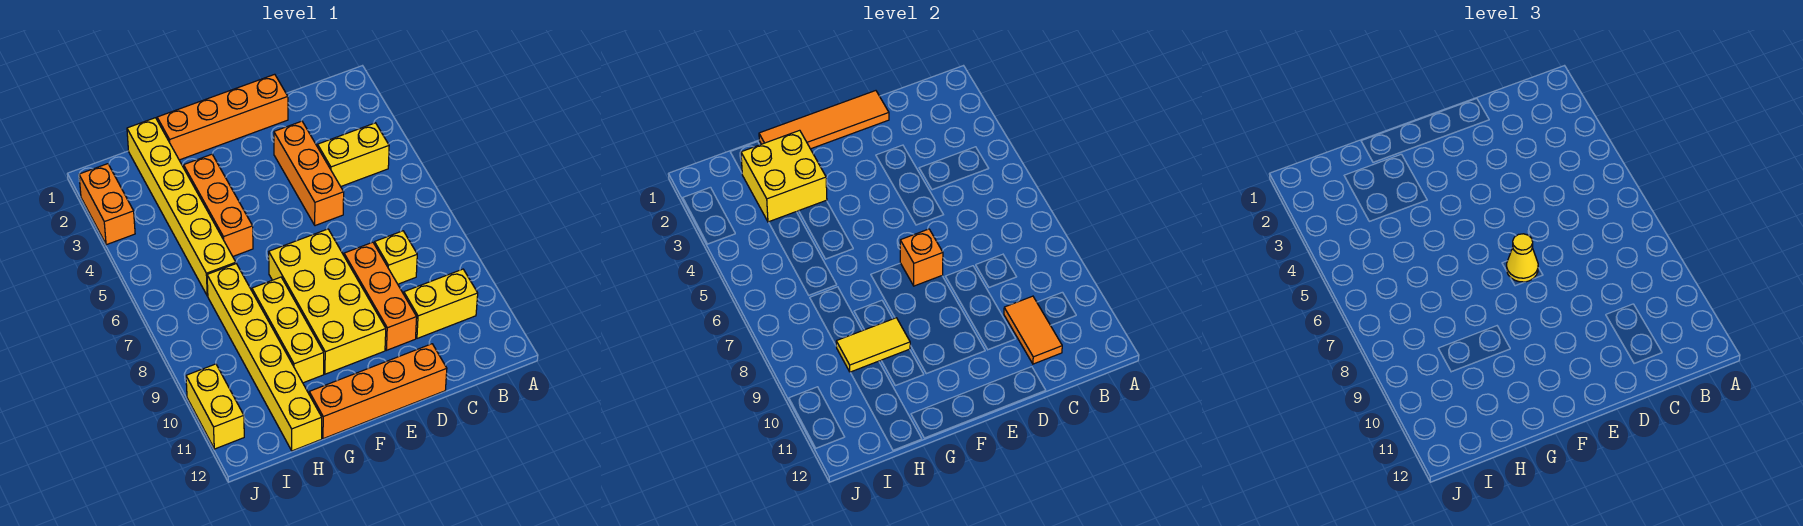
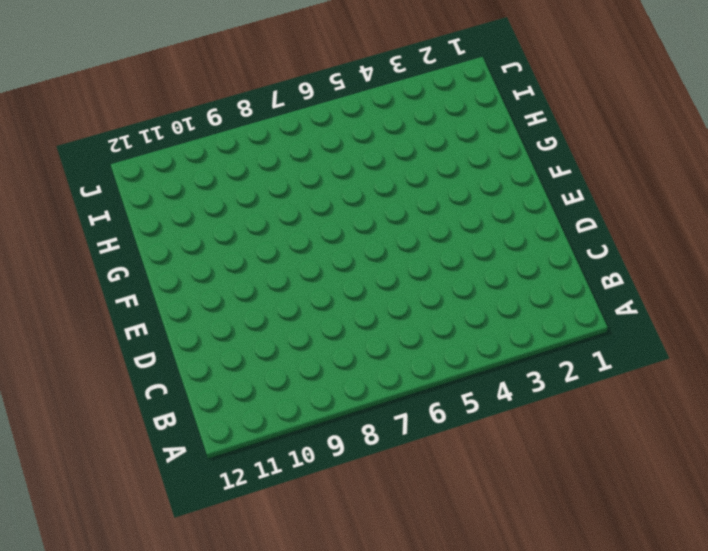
none -> yellow 1x2 brick [318,123,389,186]
none -> yellow 1x2 brick [404,269,478,338]
none -> yellow 1x1 brick [374,231,417,284]

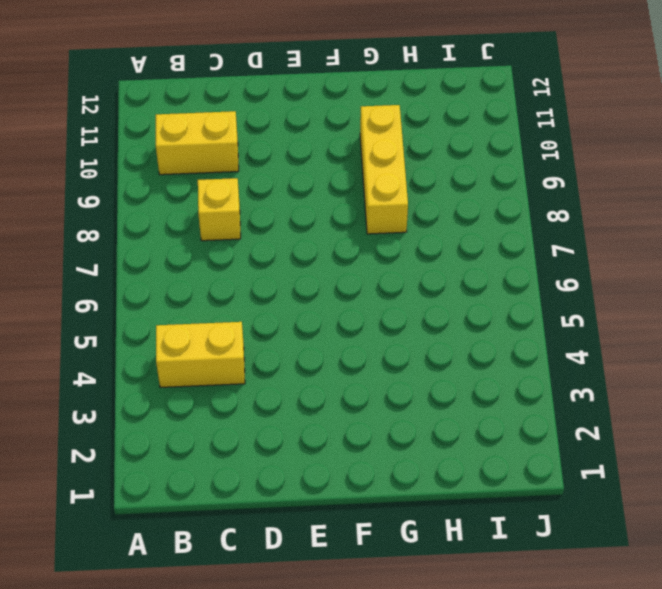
none -> orange 1x4 brick [157,74,288,160]
none -> orange 1x3 brick [274,121,344,226]
none -> orange 1x3 brick [344,242,417,350]

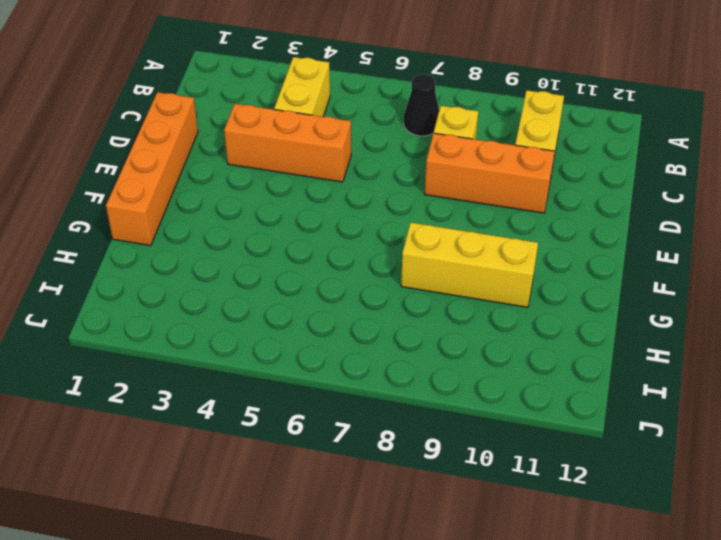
black 1x1 cone [403,74,439,136] -> none
none -> orange 1x4 brick [309,344,447,439]
none -> yellow 2x4 brick [269,229,386,374]
none -> orange 1x3 brick [184,154,253,256]

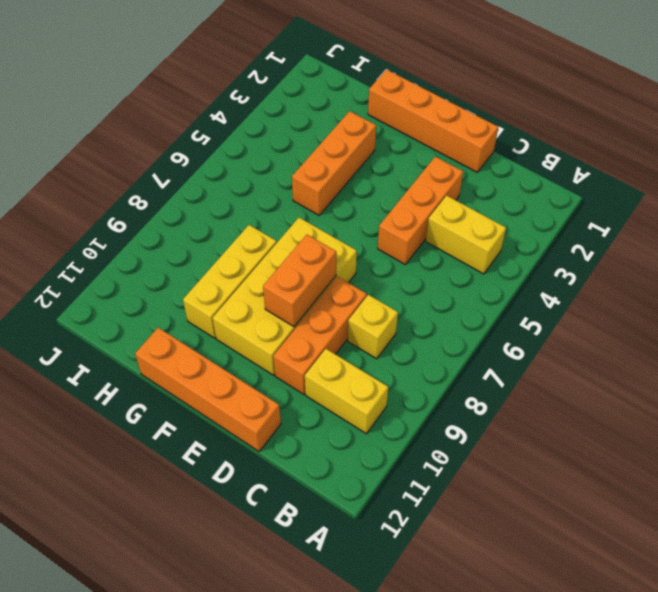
orange 1x2 brick [263,235,336,327] -> orange 1x2 brick moved to [79,164,135,245]
none -> yellow 1x6 brick [127,118,236,296]
none -> yellow 1x6 brick [207,264,322,451]
none -> yellow 1x2 brick [186,364,244,449]

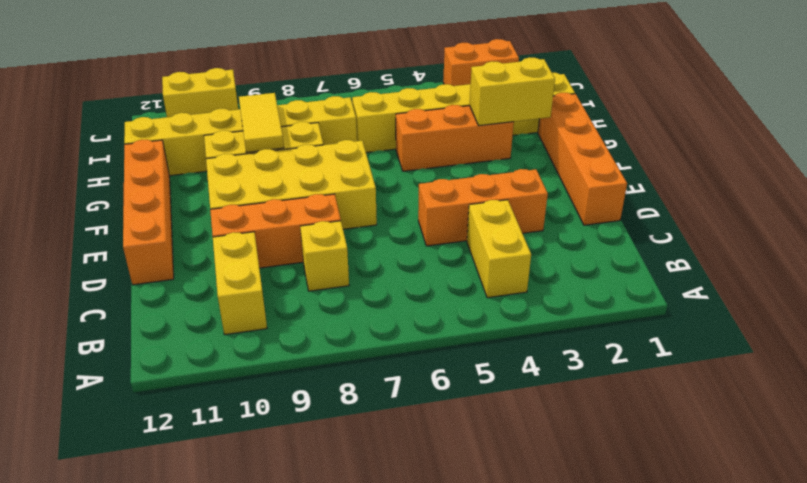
yellow 1x2 brick [470,57,555,126] -> yellow 2x2 brick [741,130,827,222]
none -> orange 1x2 tile [1004,296,1062,364]
none -> orange 1x4 tile [759,91,889,149]
none -> orange 1x1 brick [900,229,943,286]

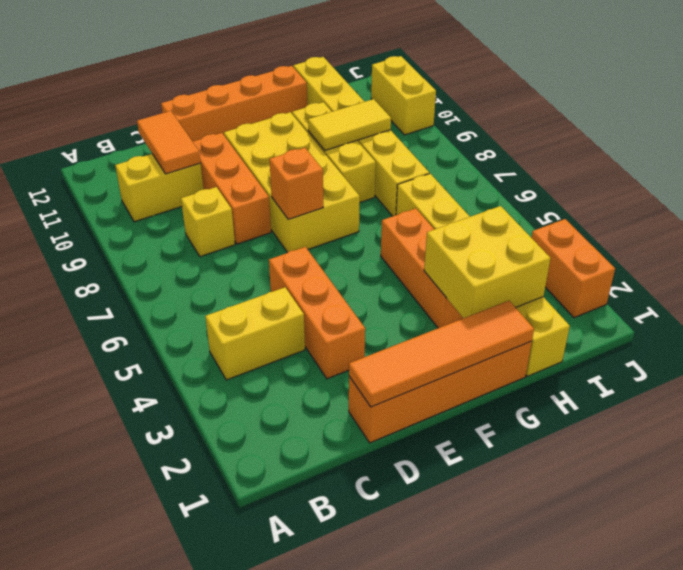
none -> yellow 1x1 cone [1506,234,1538,282]

